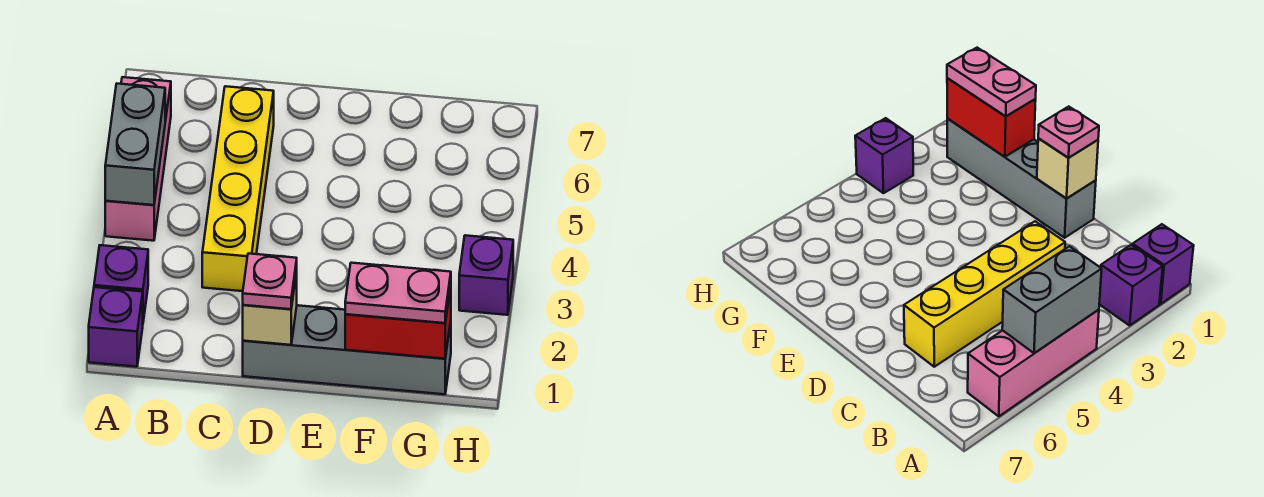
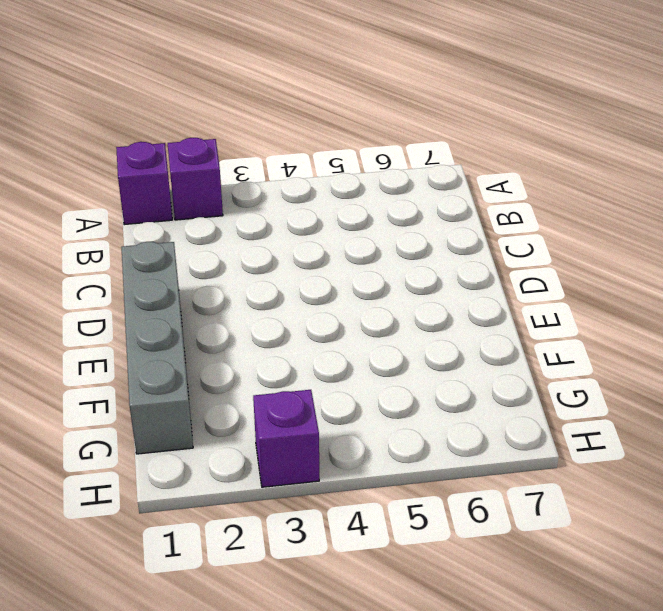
none -> pink 1x3 brick [105,77,171,241]
none -> yellow 1x4 brick [202,86,274,291]

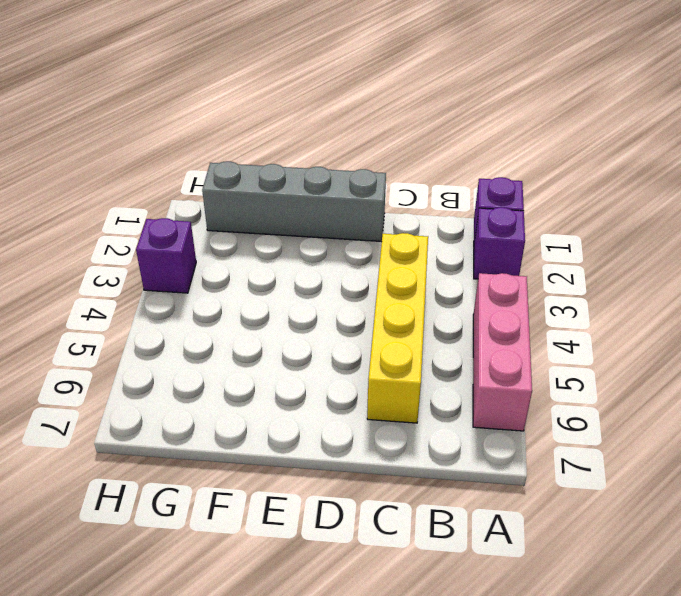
none -> grey 1x2 brick [105,84,165,205]
none -> tan 1x1 brick [243,272,297,345]

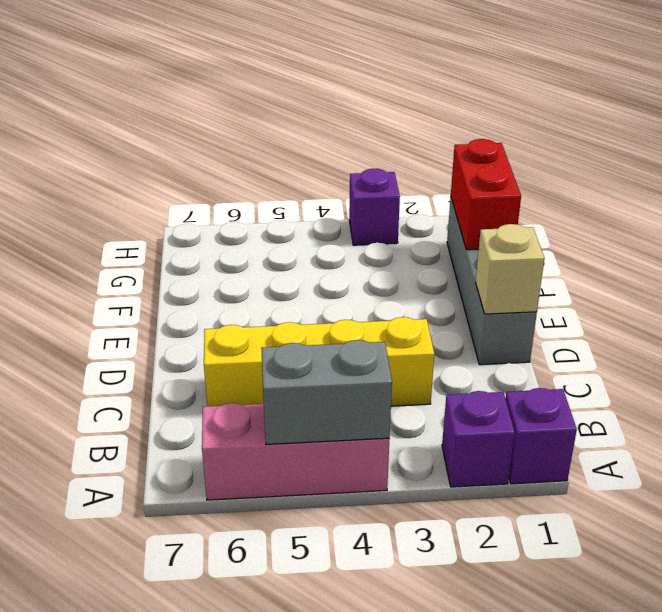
none -> pink 1x1 plate [243,253,297,309]
none -> pink 1x2 plate [345,263,451,323]

